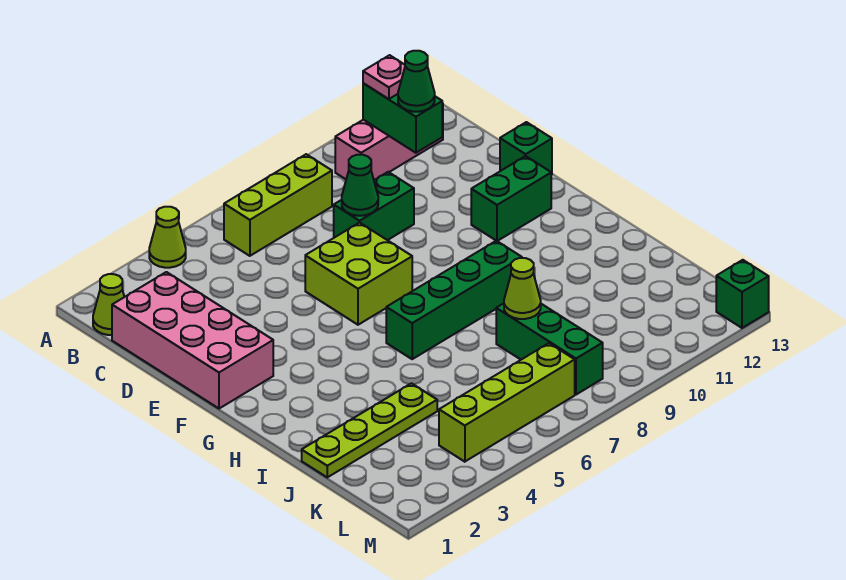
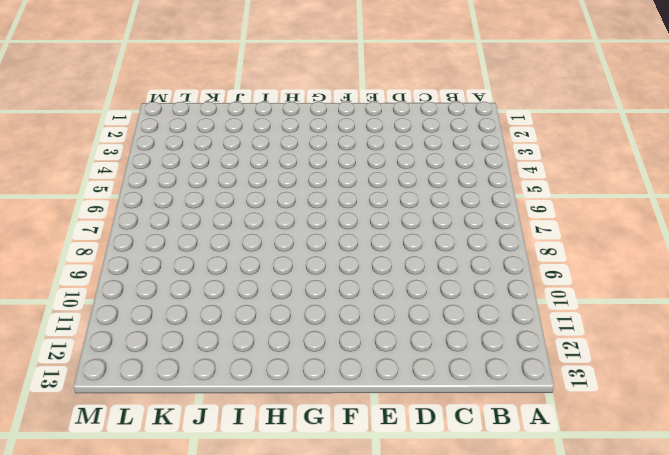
none -> lime 1x1 cone [149,207,186,268]
none -> lime 1x1 cone [93,274,124,335]
none -> lime 1x3 brick [224,154,332,256]

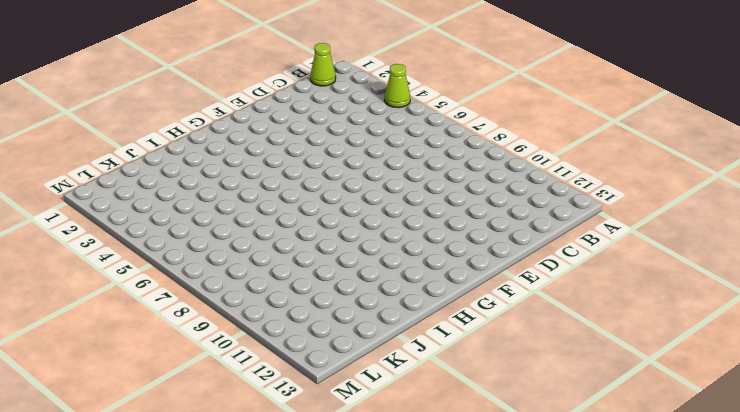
none -> lime 1x3 brick [224,154,332,256]
none -> pink 1x3 brick [335,103,443,180]
none -> pink 2x4 brick [112,272,273,409]

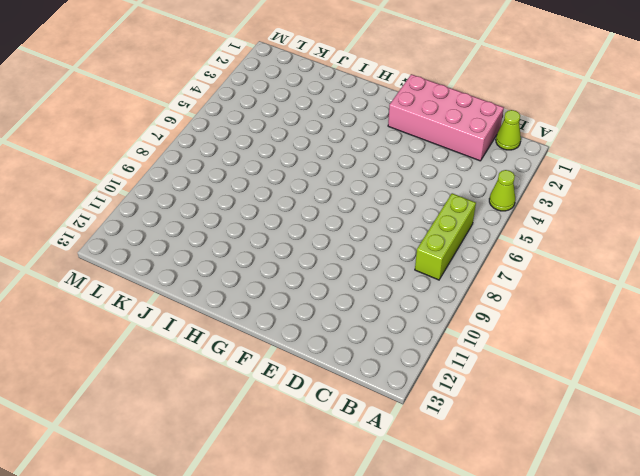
none -> pink 1x3 brick [335,103,443,180]
none -> green 1x2 brick [334,172,414,240]
none -> lime 2x2 brick [305,223,412,325]

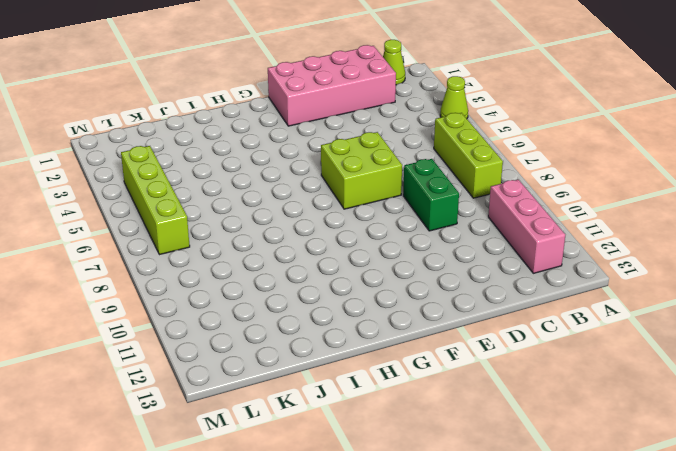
none -> green 1x1 brick [500,122,552,175]
none -> green 1x2 brick [471,156,551,241]
none -> green 1x4 brick [386,241,522,359]

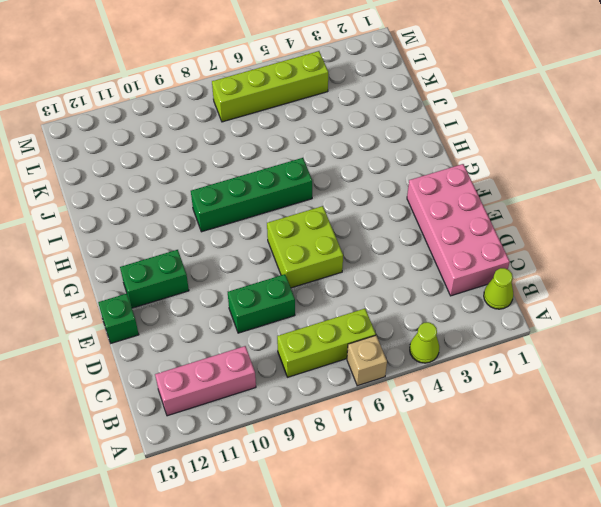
tan 1x1 brick [347,335,387,386] -> none
none -> lime 1x4 plate [302,383,437,477]
none -> green 1x3 brick [496,303,603,395]
none -> green 1x1 brick [716,260,769,328]

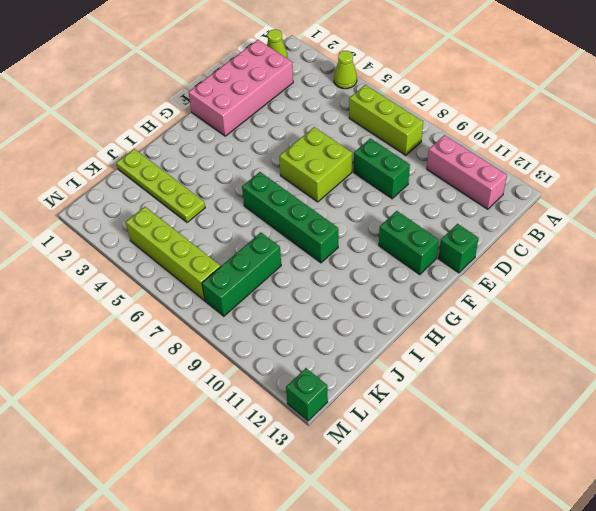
none -> green 1x2 brick [363,83,442,153]
none -> green 1x1 cone [342,155,378,216]
none -> lime 1x1 cone [504,258,541,319]

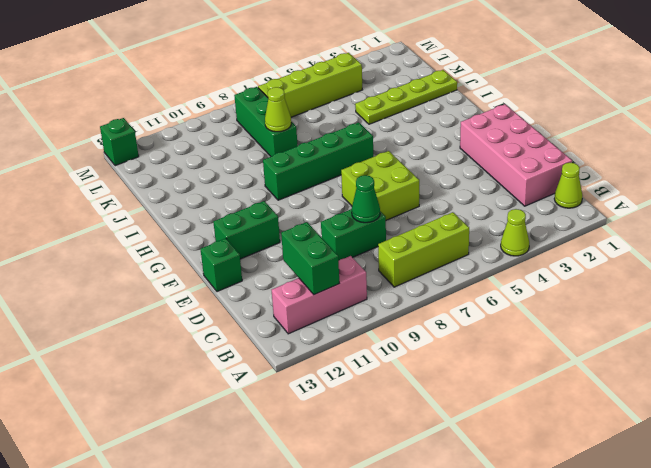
none -> pink 1x1 plate [363,55,405,99]
none -> green 1x1 cone [398,51,435,112]

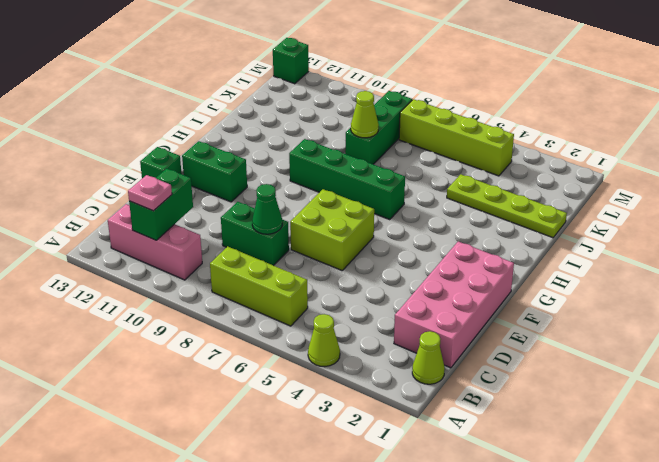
none -> green 1x1 cone [398,51,435,112]

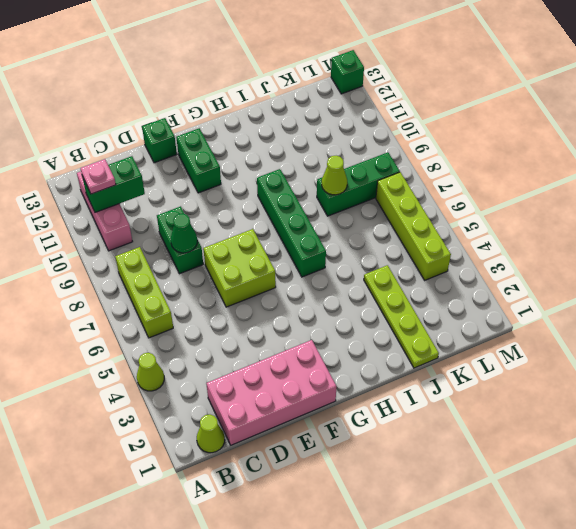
none -> green 1x1 cone [398,51,435,112]

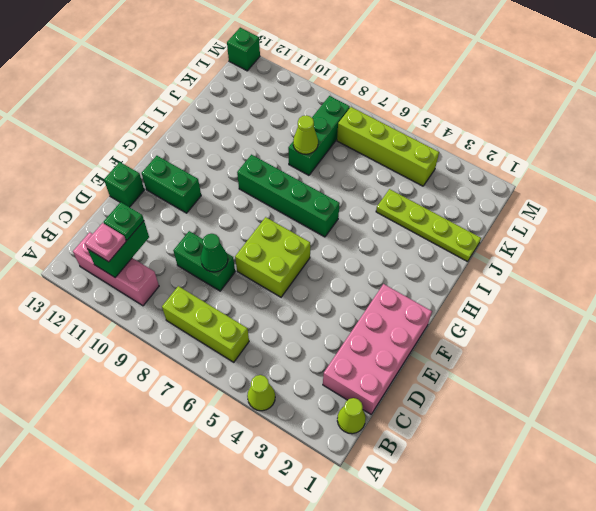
green 1x1 plate [104,202,144,240] -> green 1x1 cone [398,51,435,112]

